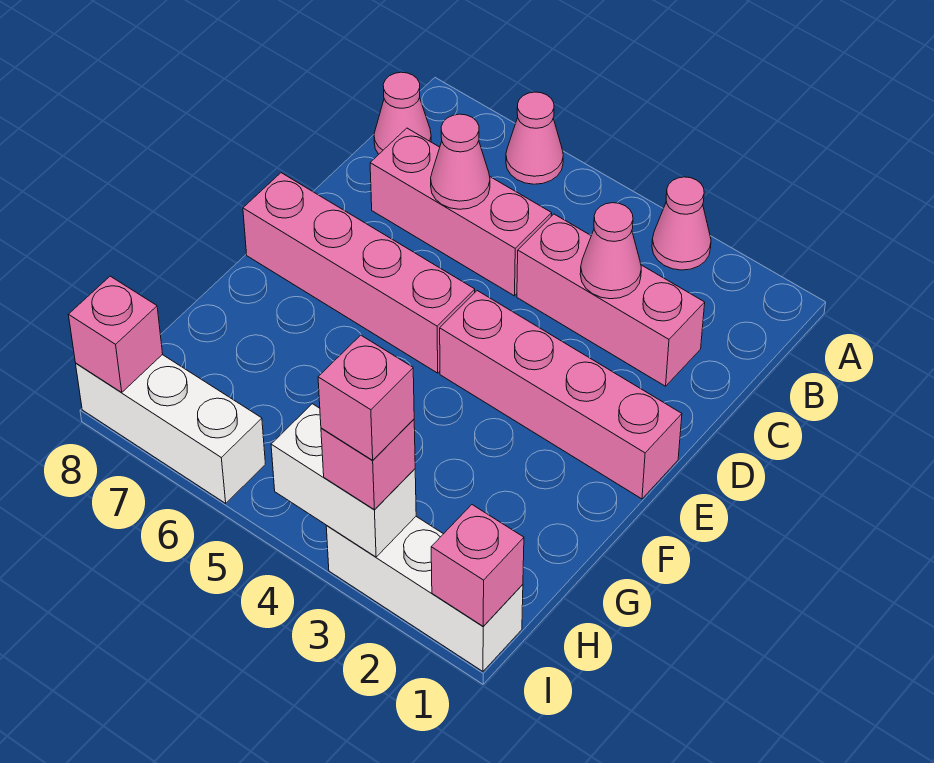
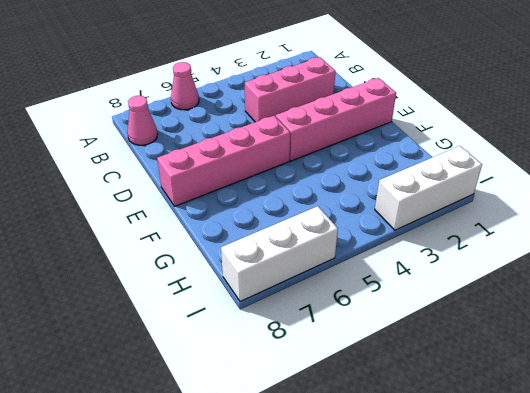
none -> pink 1x1 cone [652,177,711,270]
none -> pink 1x3 brick [370,128,552,296]
none -> pink 1x1 cone [580,203,641,299]

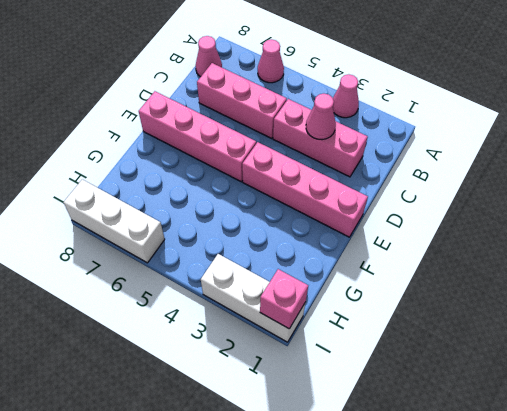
none -> pink 1x1 cone [431,114,490,209]
none -> white 1x2 brick [271,404,416,557]
none -> pink 1x1 brick [69,276,163,393]

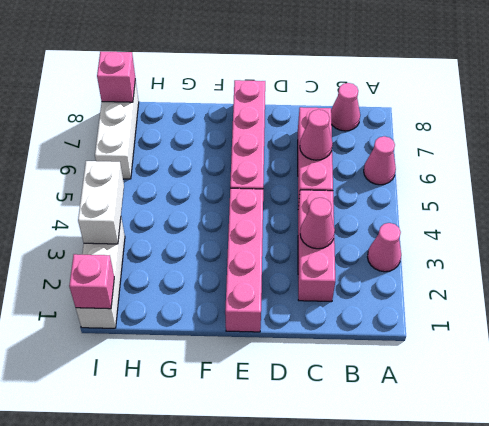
none -> pink 1x1 brick [321,419,415,510]
none -> pink 1x1 brick [318,335,414,460]

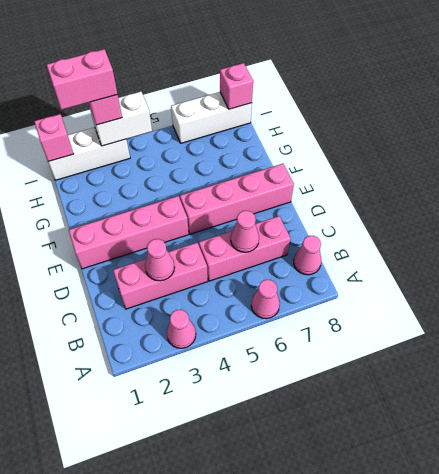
pink 1x2 brick [47,49,117,110] -> pink 1x1 brick [318,335,414,460]

